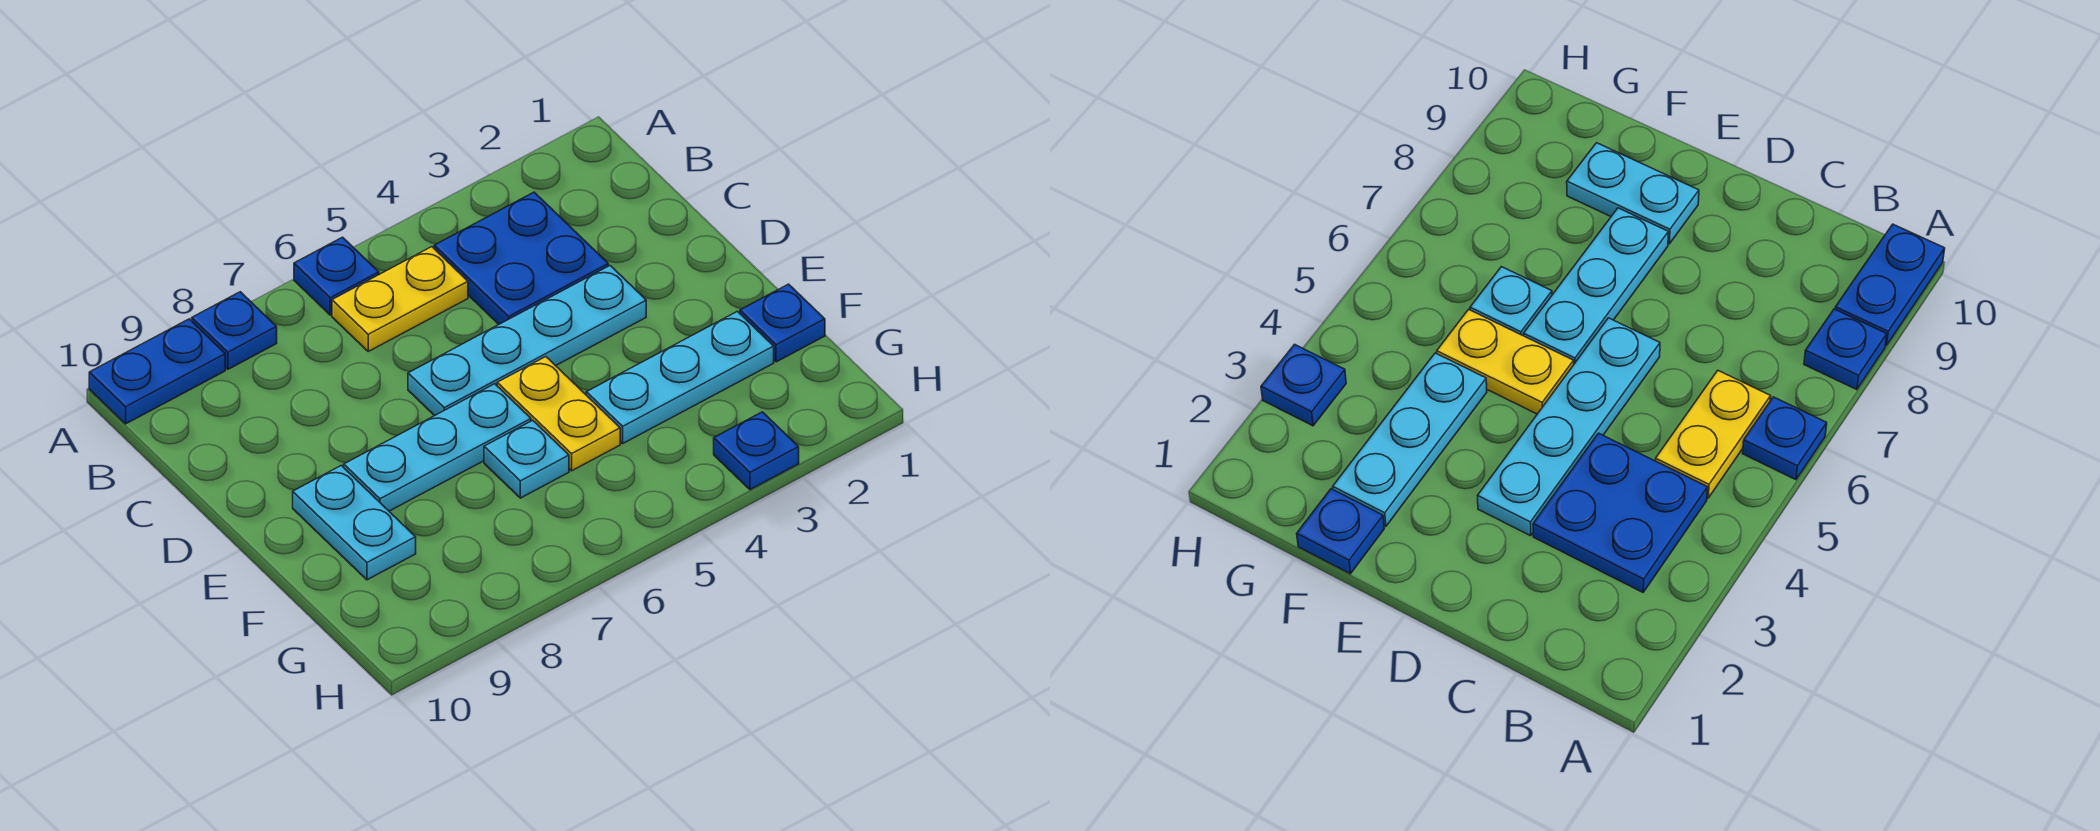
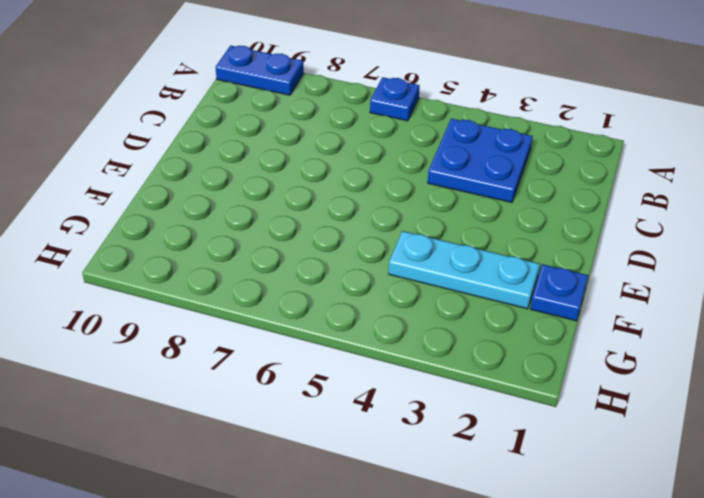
none -> blue 1x1 plate [192,292,277,369]
none -> yellow 1x2 plate [332,247,468,351]
none -> cyan 1x4 plate [408,266,646,416]

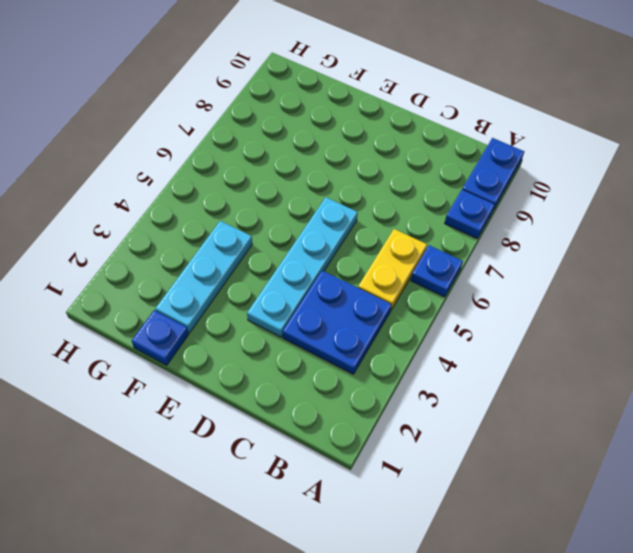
none -> yellow 1x2 plate [497,357,620,471]
none -> cyan 1x3 plate [344,384,531,511]
none -> cyan 1x2 plate [293,466,416,580]

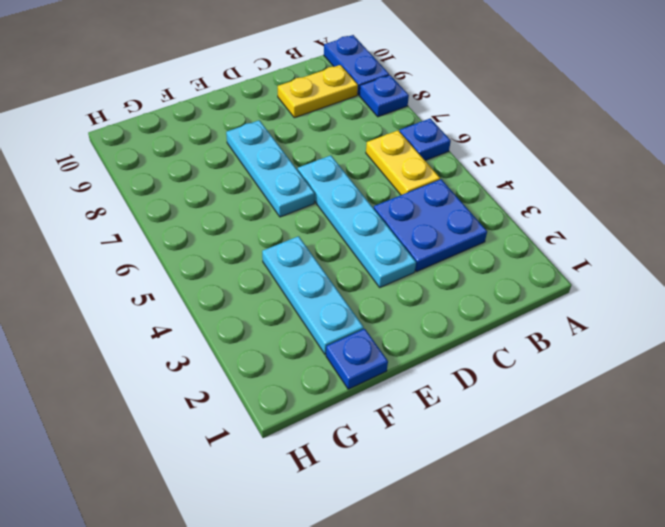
yellow 1x2 plate [278,65,358,118] -> yellow 1x2 plate moved to [497,357,620,471]
none -> cyan 1x2 plate [293,466,416,580]
none -> cyan 1x1 plate [484,420,569,498]
none -> blue 1x1 plate [714,412,799,490]

